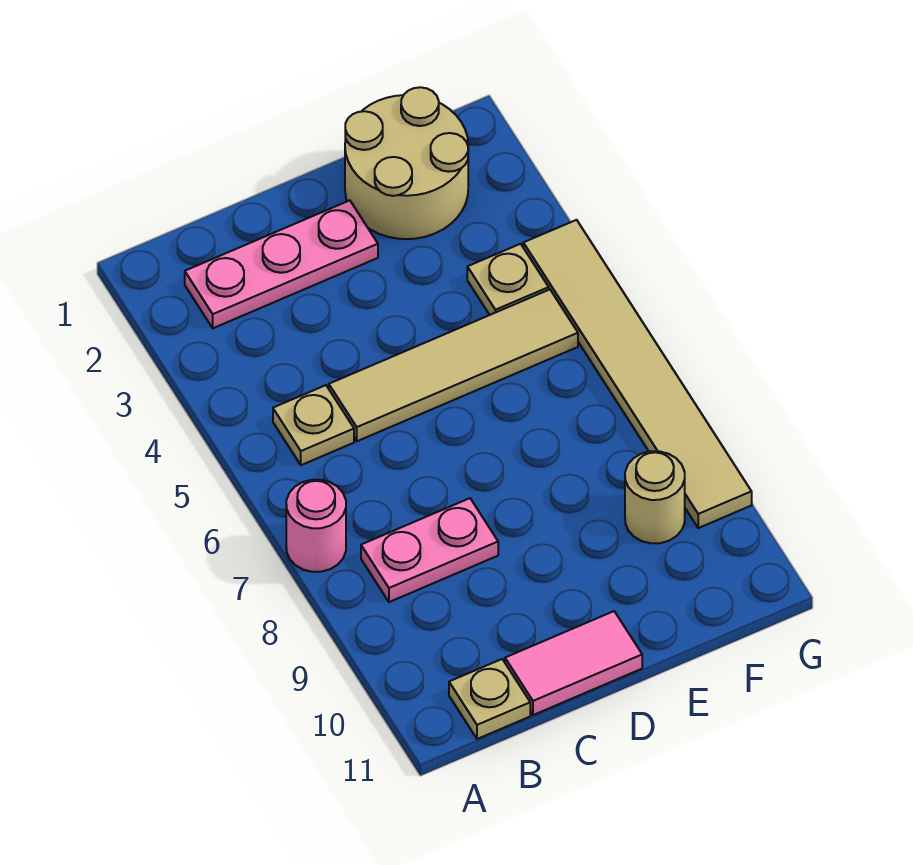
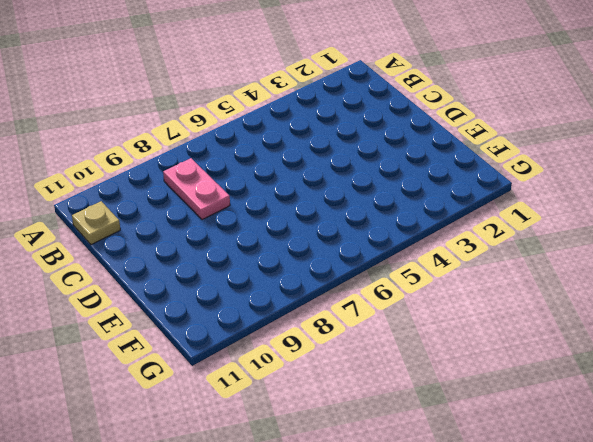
none -> pink 1x1 round brick [286,480,346,572]
none -> pink 1x3 plate [185,200,378,328]

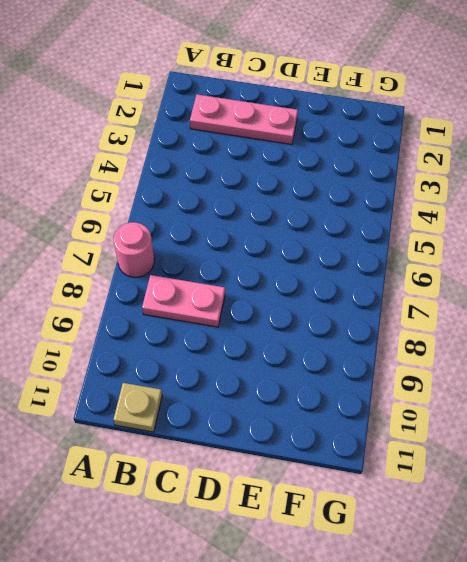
none -> tan 1x1 plate [273,385,354,465]
none -> tan 1x4 tile [329,290,578,441]

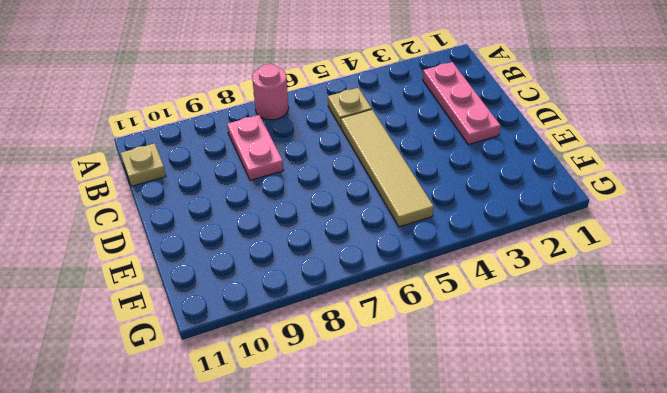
none -> pink 1x2 tile [505,611,642,715]
none -> tan 2x2 round brick [345,87,468,239]

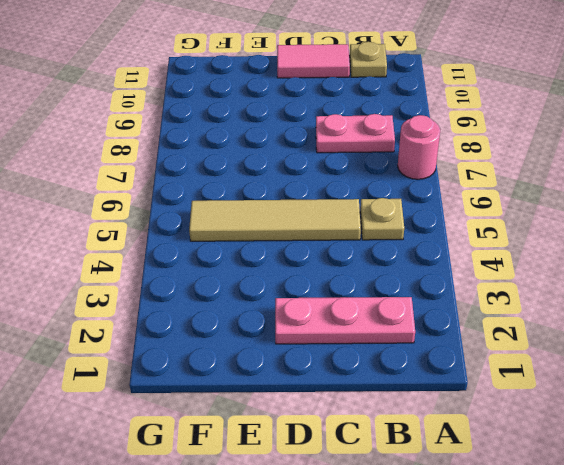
none -> tan 2x2 round brick [345,87,468,239]
none -> tan 1x1 plate [467,244,549,315]

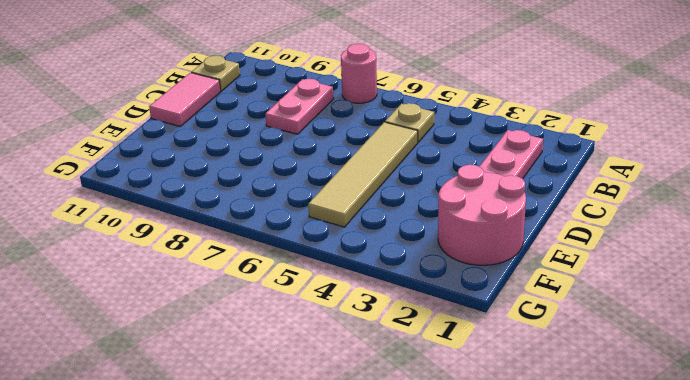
pink 2x2 round brick [438,165,526,265] -> tan 2x2 round brick [345,87,468,239]
none -> tan 1x1 plate [467,244,549,315]
none -> tan 1x1 round brick [625,451,685,543]

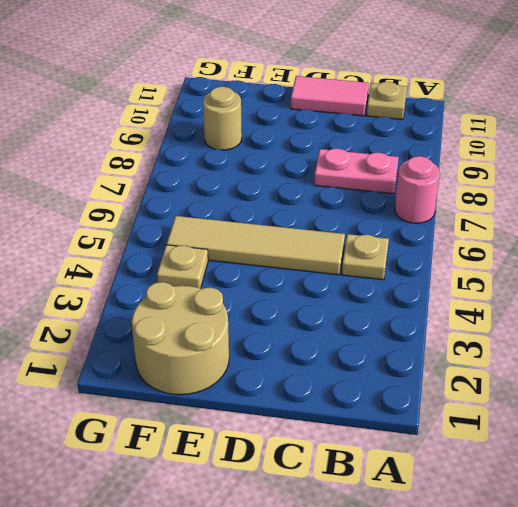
none -> pink 1x3 plate [185,200,378,328]
none -> tan 1x6 tile [523,220,752,528]

